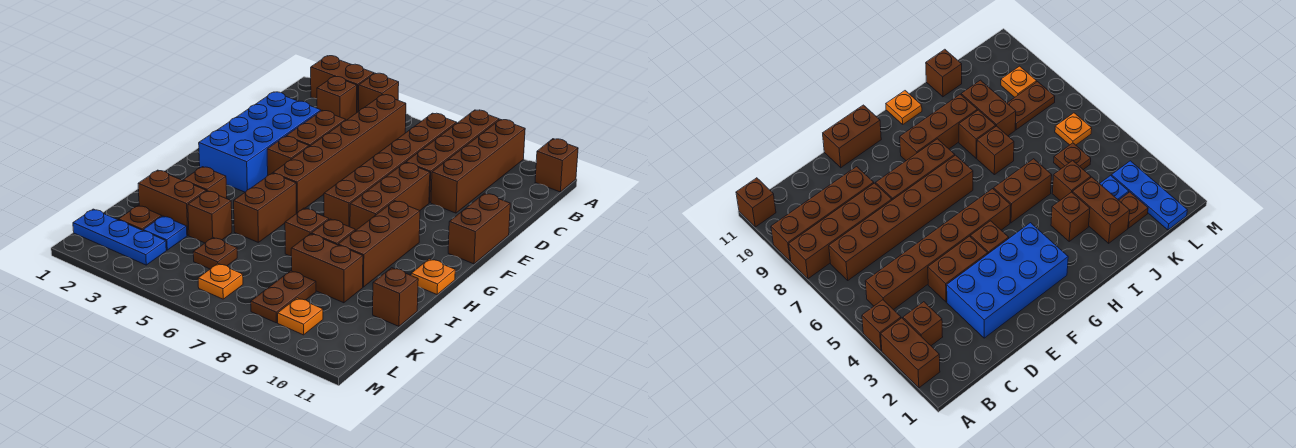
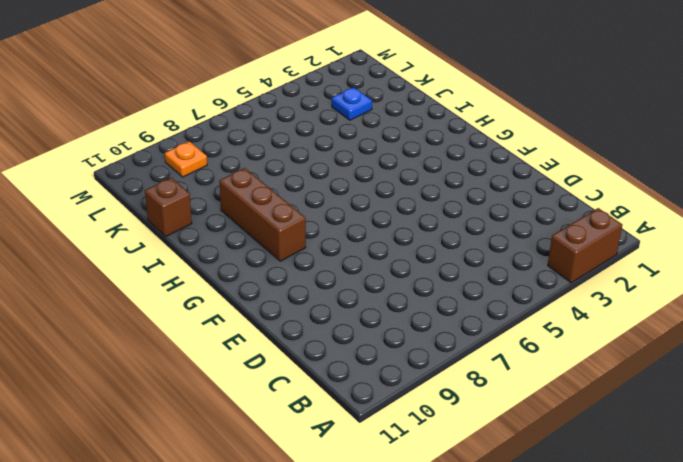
none -> brown 1x1 brick [359,73,399,111]
none -> brown 1x4 brick [406,110,499,203]
none -> brown 1x4 brick [431,119,525,213]
none -> brown 1x1 brick [535,139,578,192]

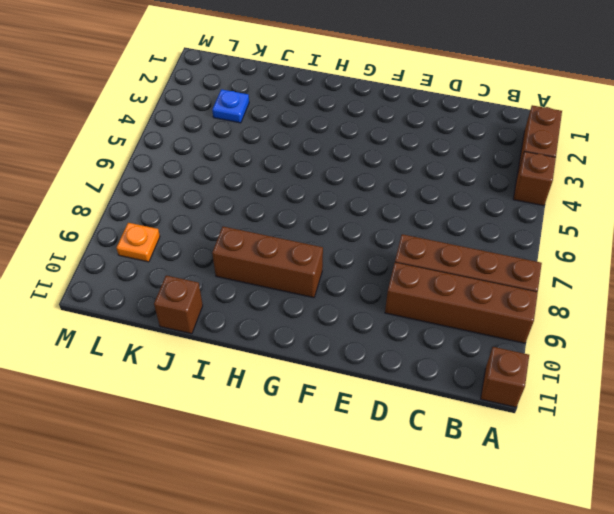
none -> brown 1x1 brick [317,77,357,120]
none -> brown 1x6 brick [273,95,406,213]
none -> brown 1x6 brick [324,113,457,227]
none -> blue 2x4 brick [199,92,321,192]

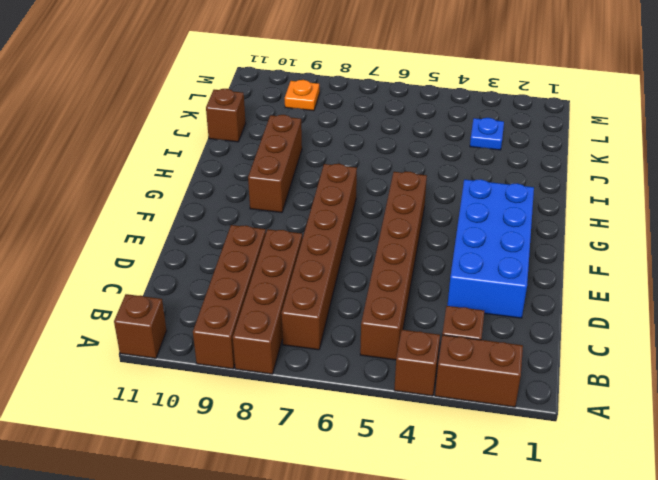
none -> brown 1x2 brick [286,110,346,147]
none -> brown 1x3 brick [350,163,430,231]
none -> brown 1x2 brick [448,193,510,264]
none -> brown 1x1 brick [267,136,309,175]

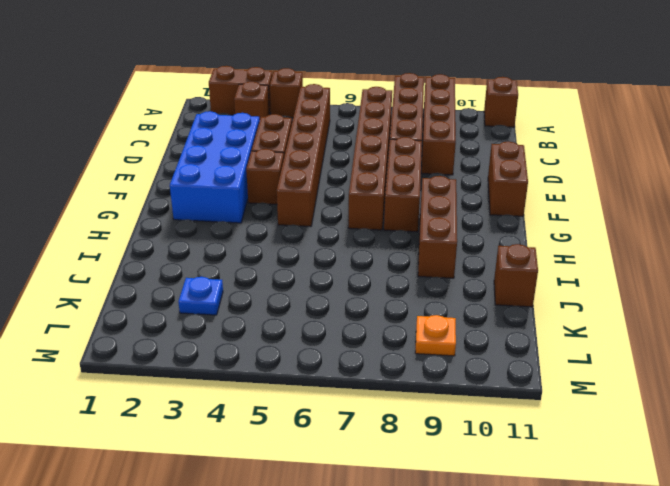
none -> brown 1x2 brick [234,173,296,242]
none -> orange 1x1 plate [411,259,455,294]
none -> brown 1x1 brick [183,167,227,199]
none -> brown 1x1 brick [285,208,329,256]

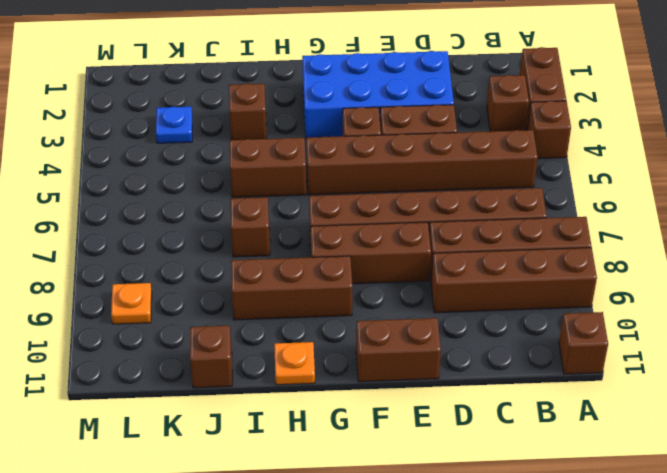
none -> brown 1x1 brick [311,219,355,245]
none -> brown 1x2 brick [138,170,206,236]
none -> brown 1x1 brick [188,191,232,243]
none -> brown 1x2 brick [291,234,363,303]

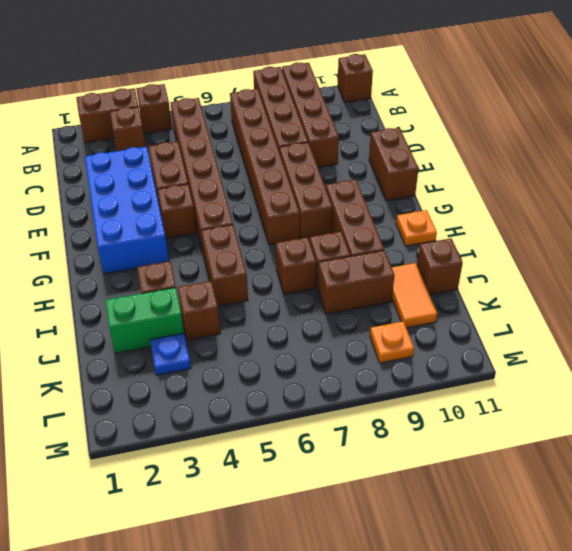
green 1x2 brick [105,288,184,353] -> brown 1x2 brick [138,170,206,236]
orange 1x2 tile [392,263,437,328] -> none
none -> brown 1x1 plate [118,205,162,230]
none -> brown 1x1 plate [193,238,237,269]
none -> brown 1x2 plate [251,271,316,323]
none -> blue 1x3 plate [73,209,166,265]

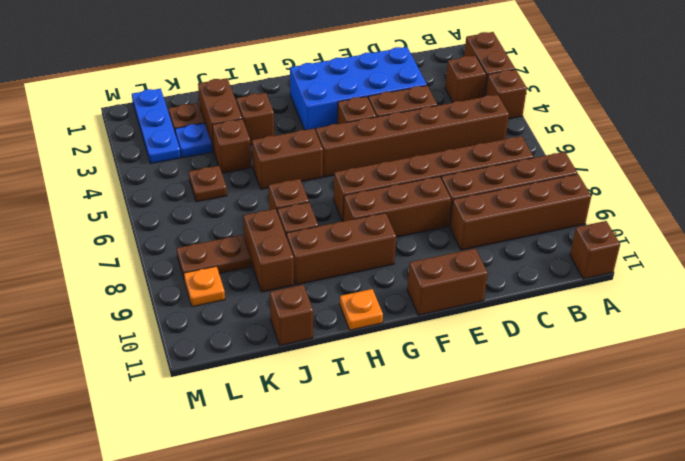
none -> orange 1x1 plate [198,264,243,299]

